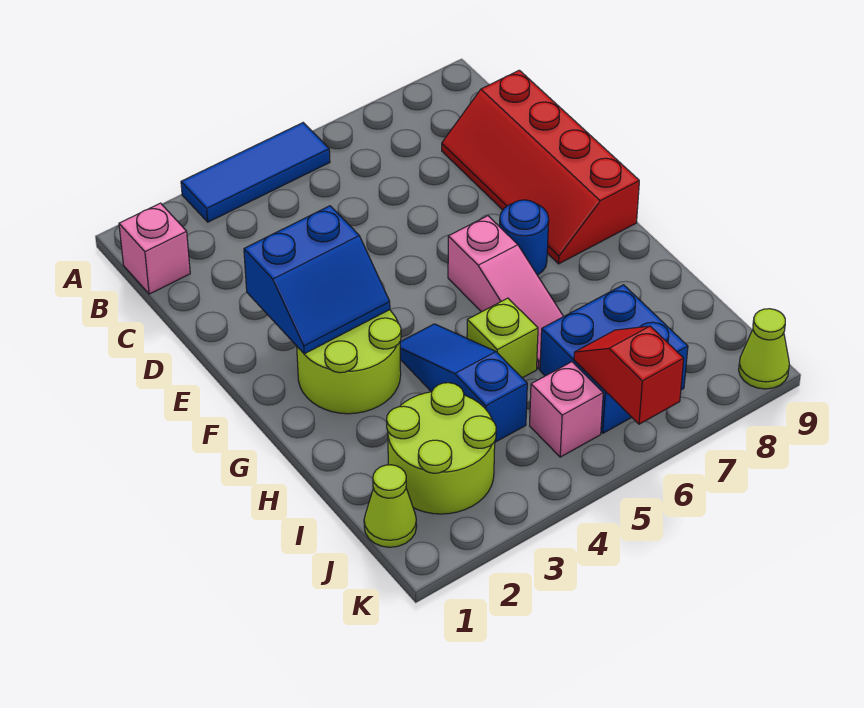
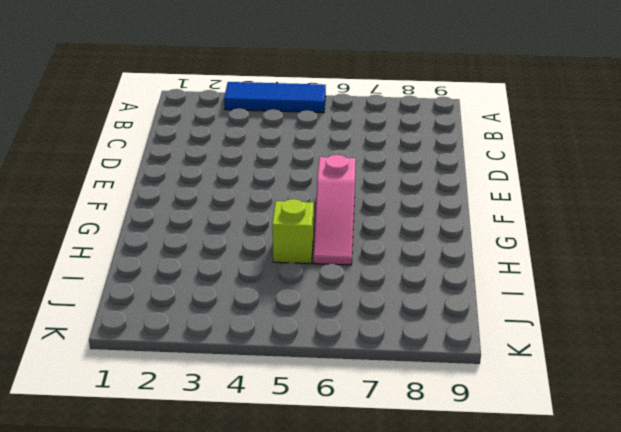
none -> pink 1x1 brick [119,203,190,294]
none -> red 2x4 slope [442,70,639,264]
none -> lime 2x2 round brick [297,310,401,414]

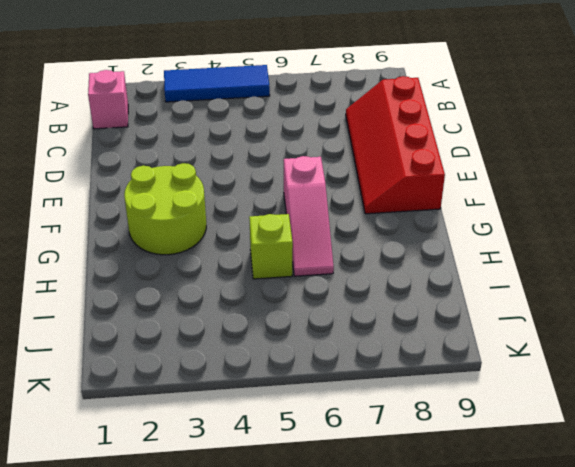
none -> blue 1x1 round brick [500,200,549,275]
none -> blue 1x3 slope [400,324,527,442]
none -> lime 2x2 round brick [387,383,496,514]

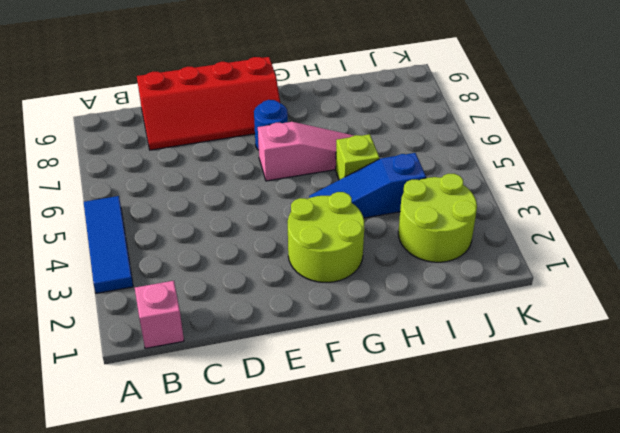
none -> blue 2x2 brick [540,285,688,433]
none -> lime 1x1 cone [364,465,417,547]
none -> pink 1x1 brick [530,362,603,457]

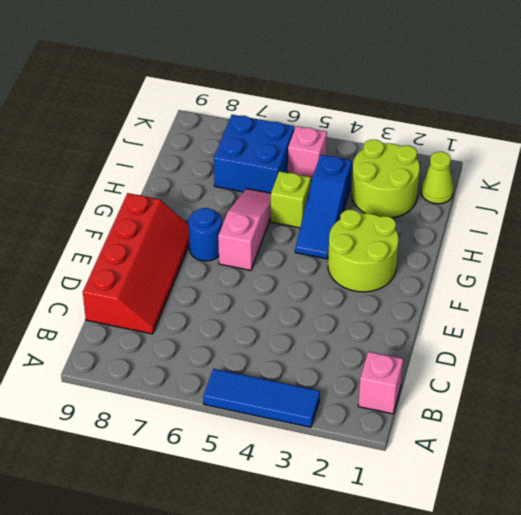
none -> lime 1x1 cone [739,309,789,389]
none -> blue 2x2 slope [244,206,390,354]
none -> red 1x2 slope [574,326,684,424]

